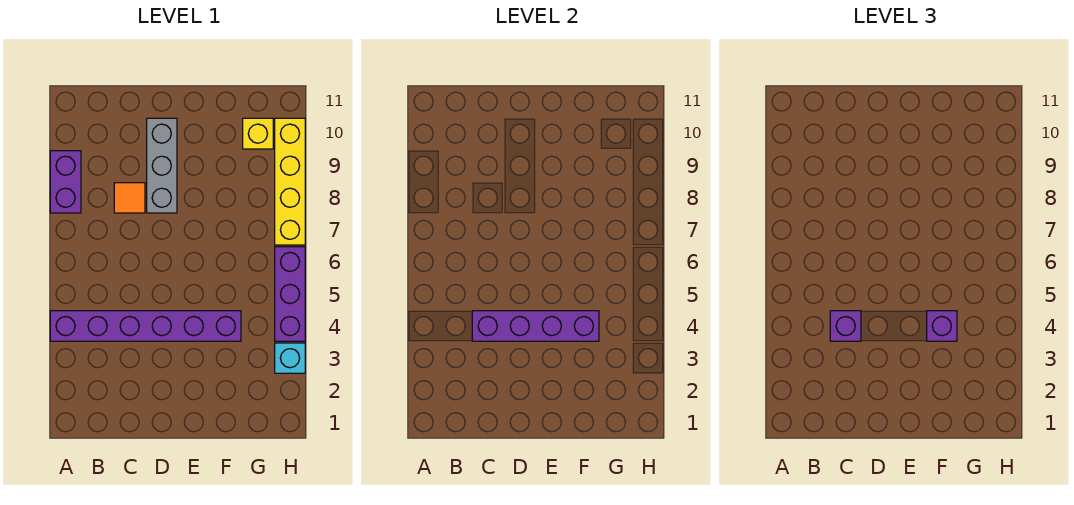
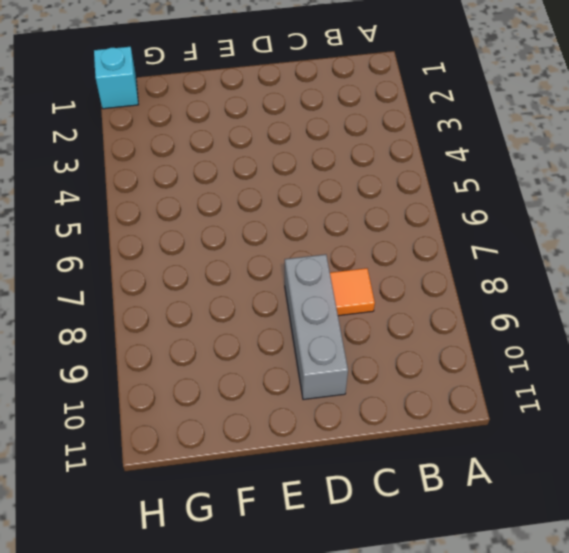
cyan 1x1 brick [94,47,138,109] -> cyan 1x1 brick moved to [275,343,305,373]
none -> purple 1x6 brick [50,311,241,341]
none -> purple 1x2 brick [50,151,81,213]

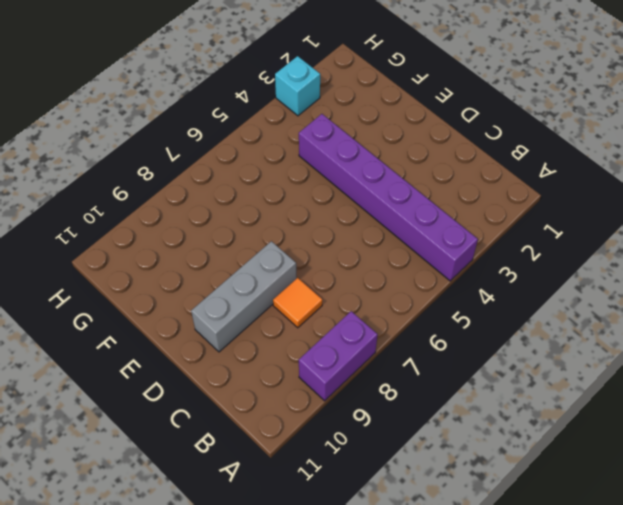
none -> yellow 1x1 brick [243,118,273,149]
none -> purple 1x3 brick [275,247,305,341]

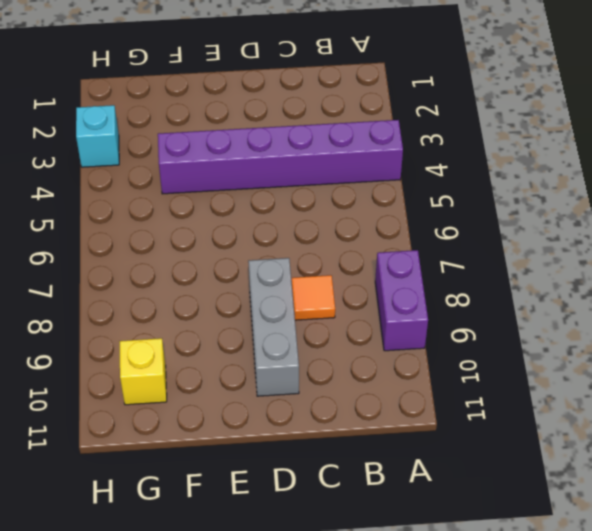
none -> purple 1x3 brick [275,247,305,341]
none -> yellow 1x4 brick [275,118,305,245]

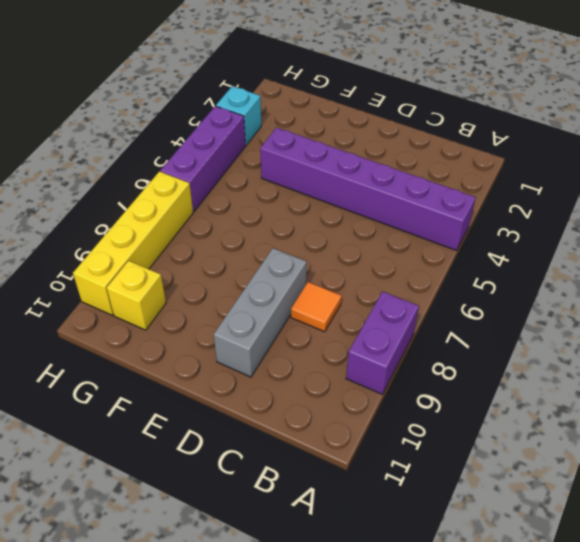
none -> purple 1x4 brick [472,311,599,341]
none -> purple 1x1 brick [830,311,861,341]

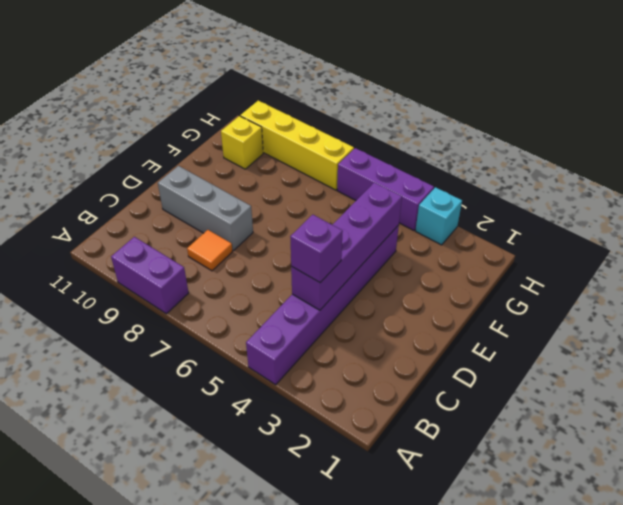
none -> purple 1x1 brick [927,311,957,341]

